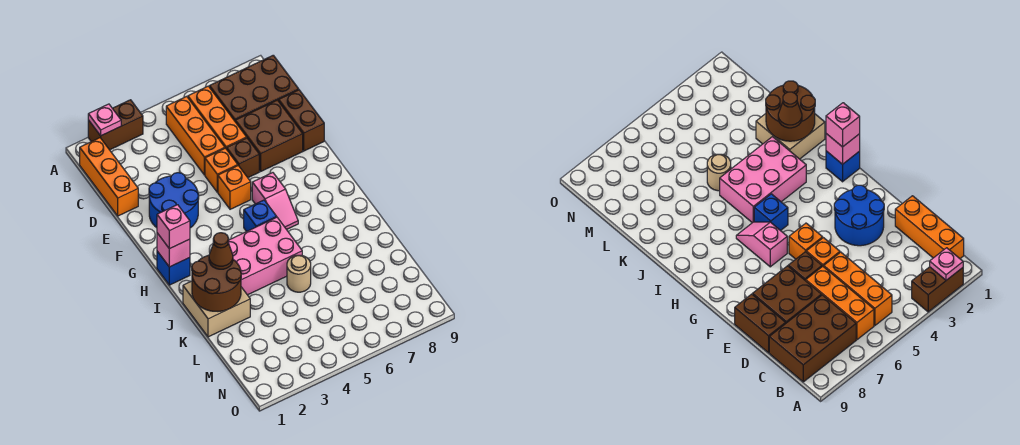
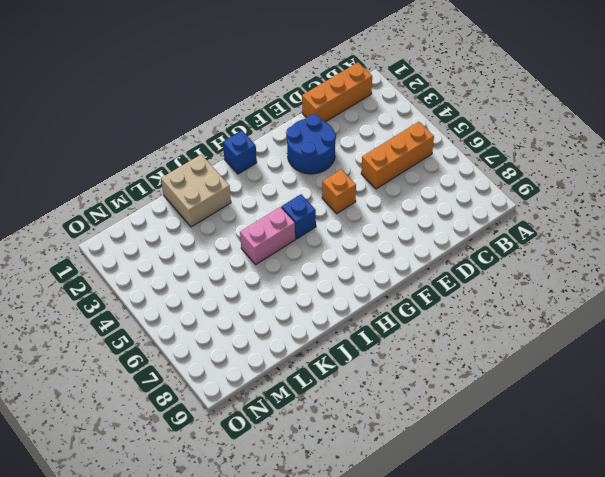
pink 1x2 brick [240,207,296,264] -> pink 2x3 brick [228,217,302,295]
none -> brown 1x2 brick [88,100,143,150]
none -> orange 1x3 brick [188,86,247,149]
none -> brown 2x3 brick [209,55,299,121]

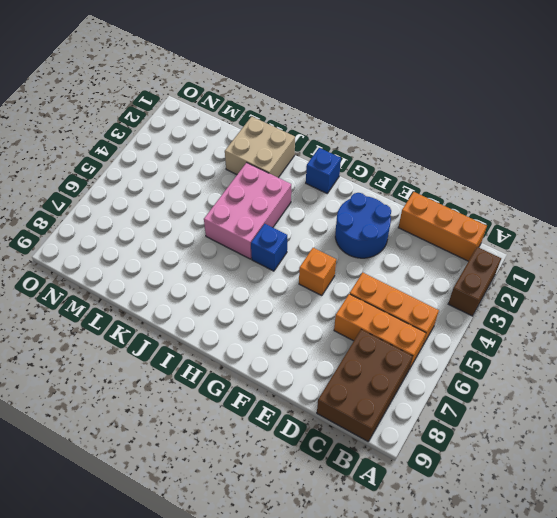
none -> brown 2x2 brick [235,100,303,171]
none -> brown 1x2 brick [279,90,324,151]
none -> orange 1x1 brick [205,148,238,192]

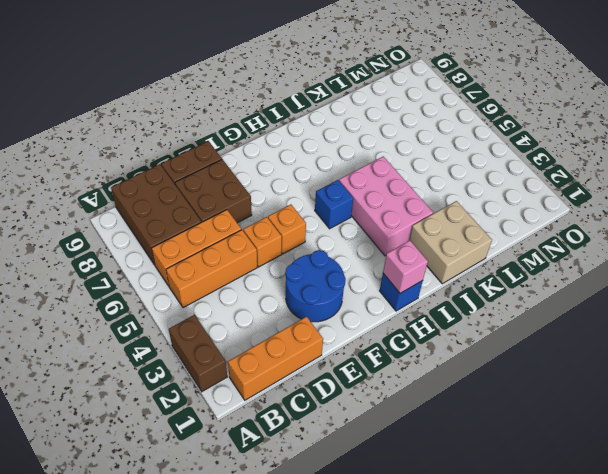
none -> brown 1x1 brick [227,138,259,178]
none -> pink 1x2 slope [252,173,298,229]
none -> tan 1x1 round brick [287,255,311,292]

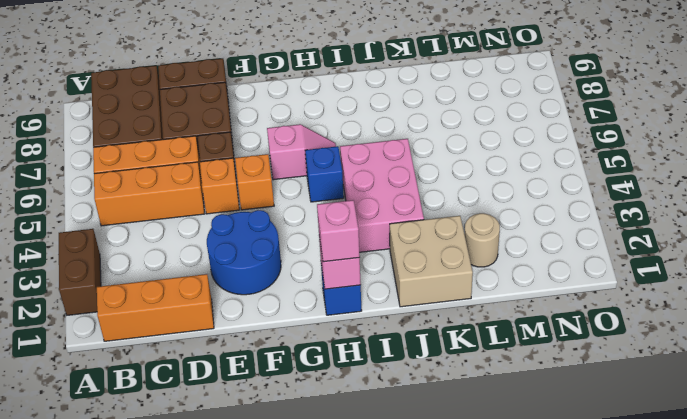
tan 1x1 round brick [464,213,500,267] -> tan 1x1 round brick moved to [287,255,311,292]
none -> pink 1x1 plate [88,104,121,136]
none -> brown 2x2 round brick [192,255,241,311]
none -> brown 1x1 cone [209,233,233,269]

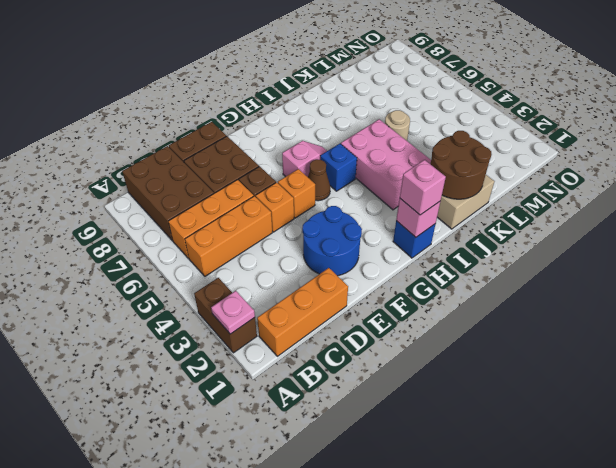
brown 1x1 cone [308,159,330,201] -> brown 1x1 cone moved to [209,233,233,269]

